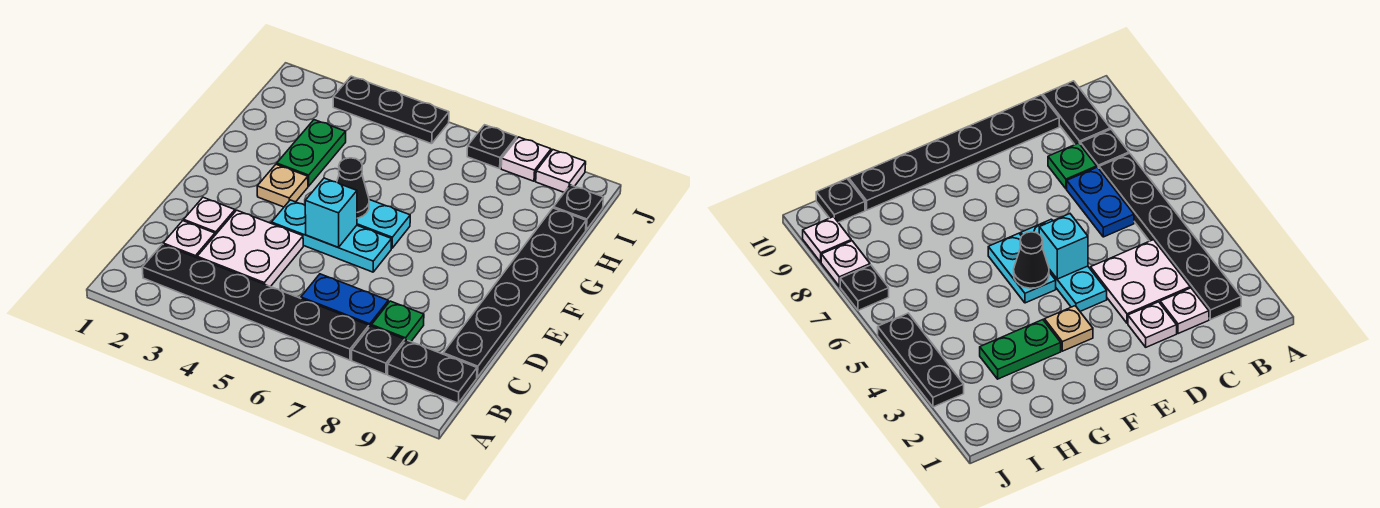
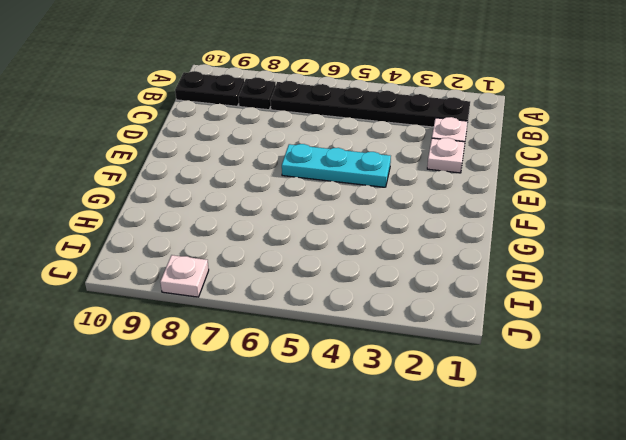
none -> white 2x2 plate [197,210,303,287]
none -> blue 1x2 plate [301,274,388,327]
none -> green 1x1 plate [372,301,424,342]

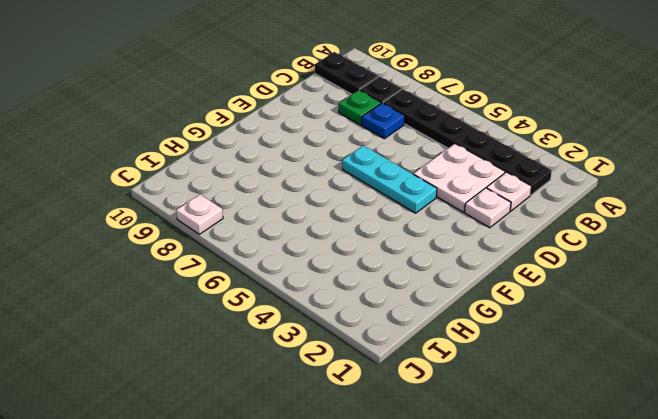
blue 1x1 plate [362,103,405,139] -> blue 1x2 plate [301,274,388,327]
none -> black 1x6 plate [443,208,586,377]
none -> tan 1x1 plate [257,164,308,207]
none -> cyan 1x2 plate [357,200,410,248]

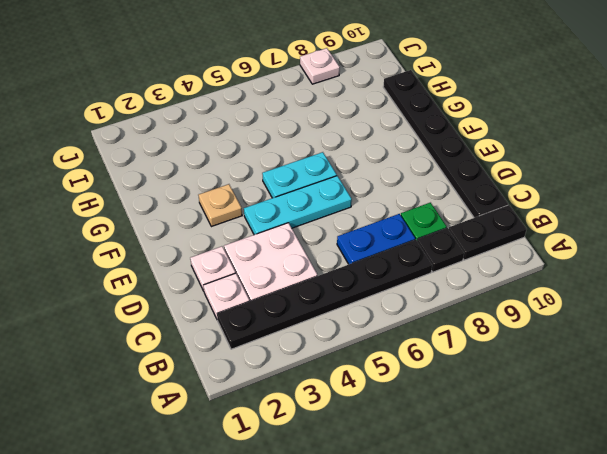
none -> green 1x2 plate [277,120,346,186]
none -> black 1x1 plate [554,185,603,230]
none -> black 1x3 plate [333,76,449,144]

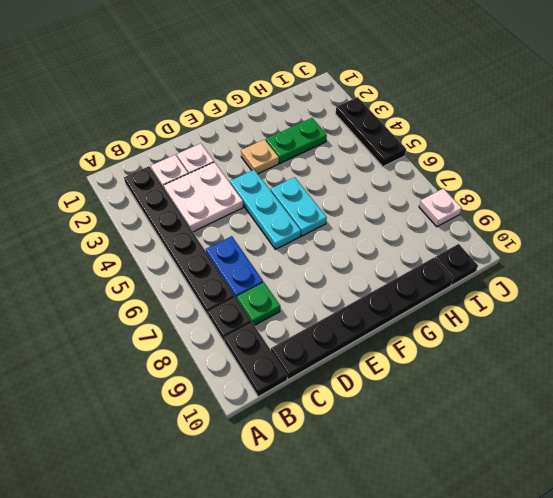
none -> black 1x1 plate [467,125,517,169]
none -> white 1x1 plate [536,150,586,192]
none -> cyan 1x1 brick [305,178,357,247]

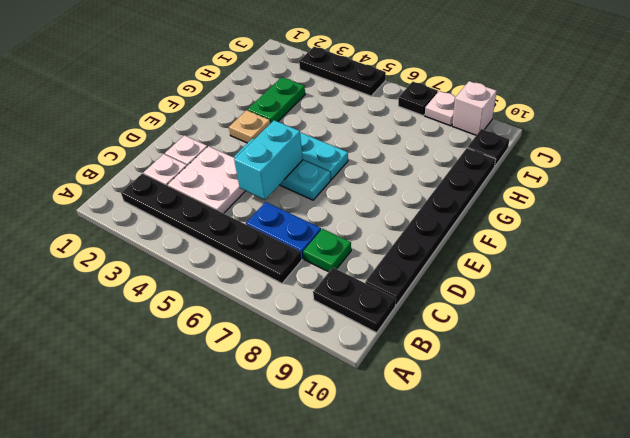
cyan 1x2 brick [234,120,303,200] -> cyan 1x1 brick [305,178,357,247]
white 1x1 brick [452,81,497,135] -> white 1x1 plate [536,150,586,192]
none -> black 1x1 plate [352,326,405,374]
none -> black 1x1 cone [337,158,369,218]

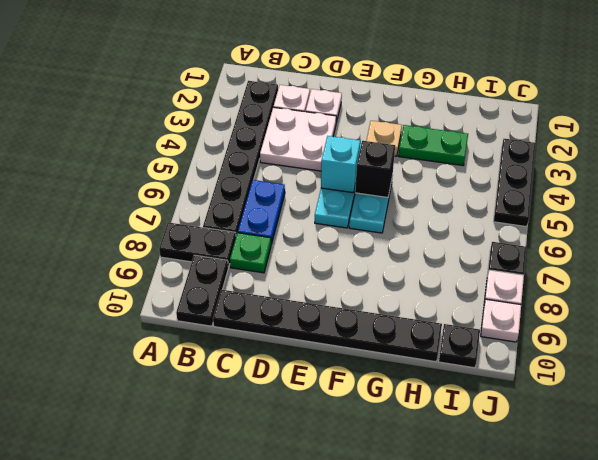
black 1x2 plate [159,222,236,267] -> black 1x1 plate [352,326,405,374]
black 1x1 brick [355,141,395,198] -> black 1x1 cone [337,158,369,218]

